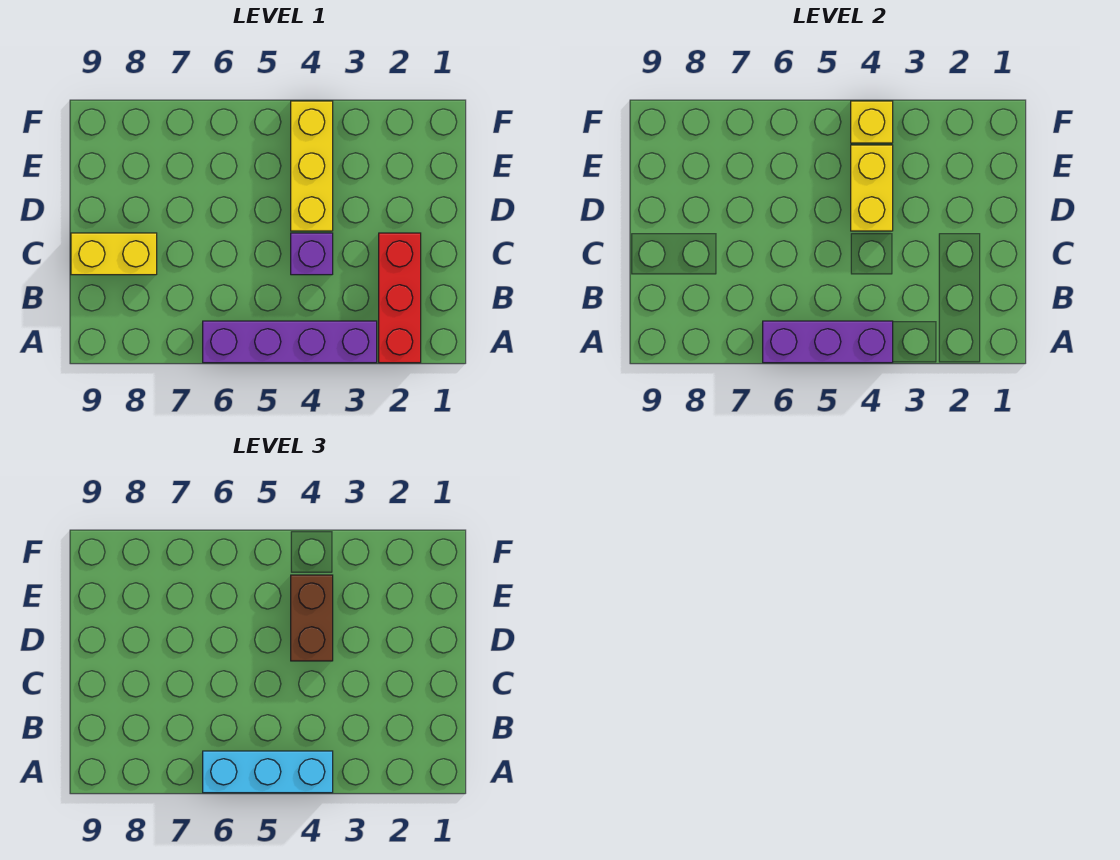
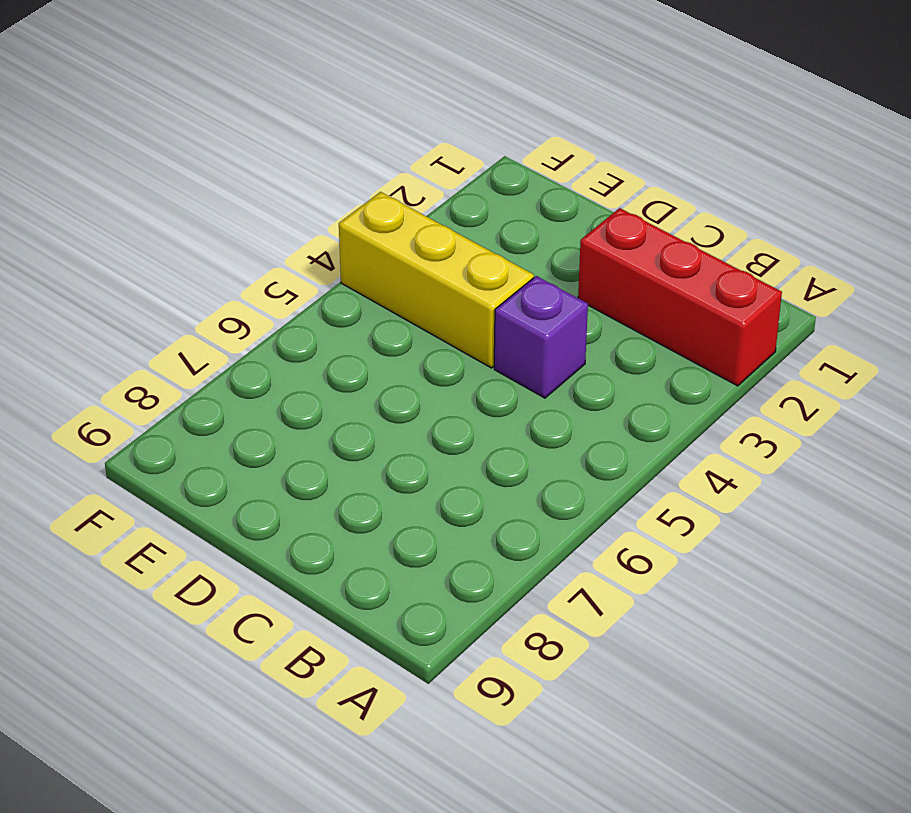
none -> purple 1x4 brick [203,321,377,363]
none -> yellow 1x2 brick [71,233,157,275]

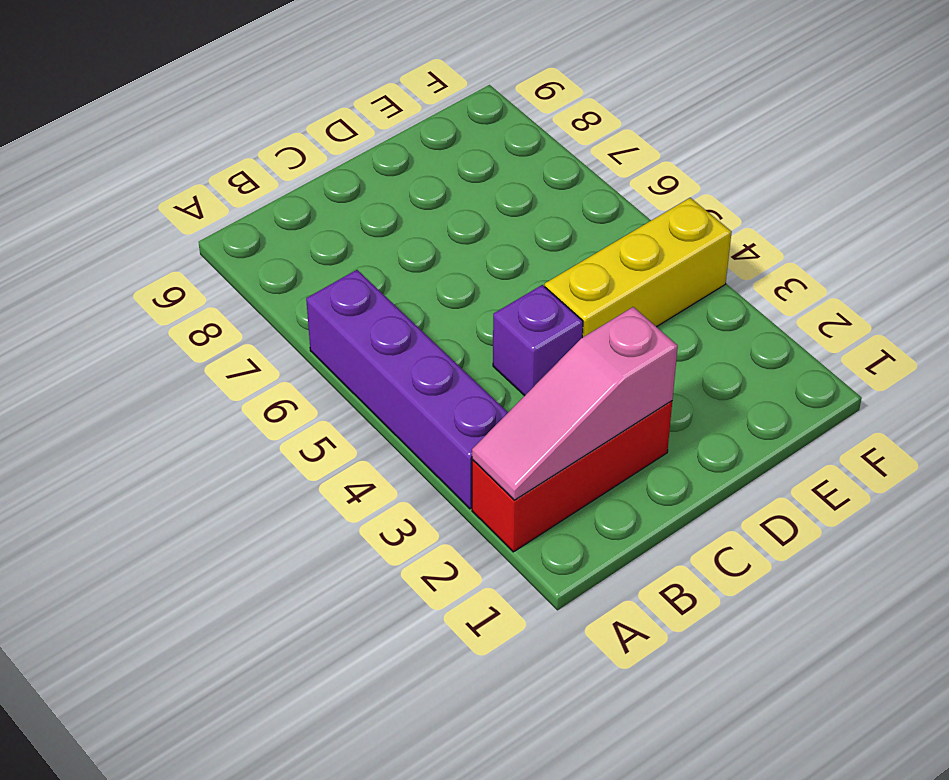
pink 1x3 slope [472,307,678,500] -> none
none -> yellow 1x2 brick [71,233,157,275]
none -> purple 1x3 brick [763,321,893,363]

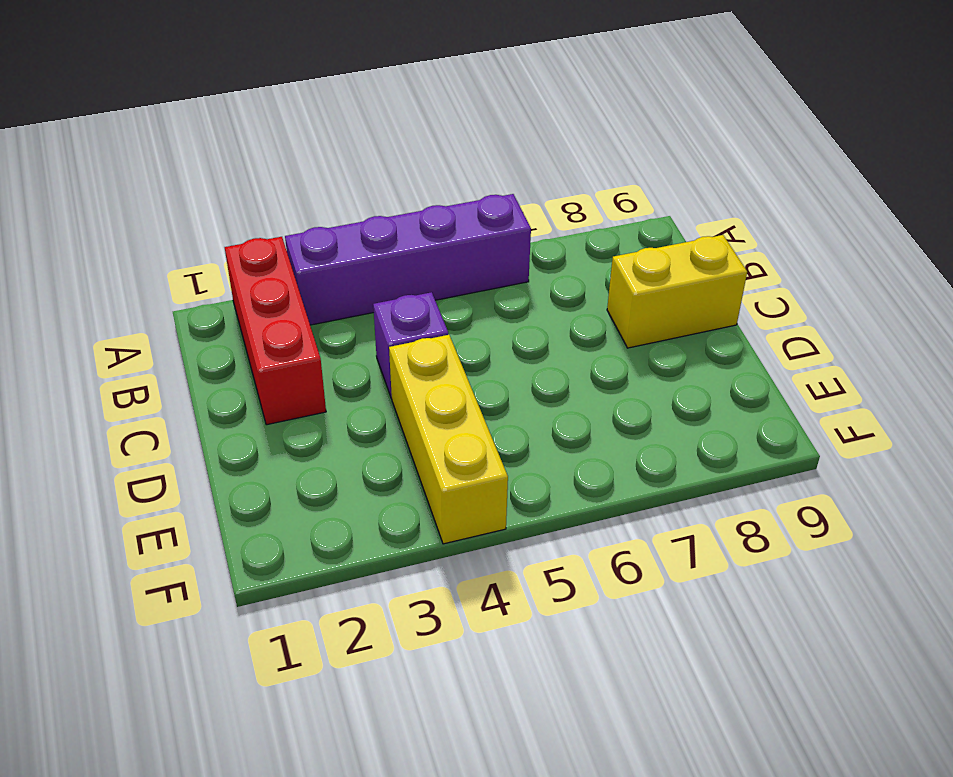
none -> purple 1x3 brick [763,321,893,363]
none -> yellow 1x2 brick [851,145,893,231]

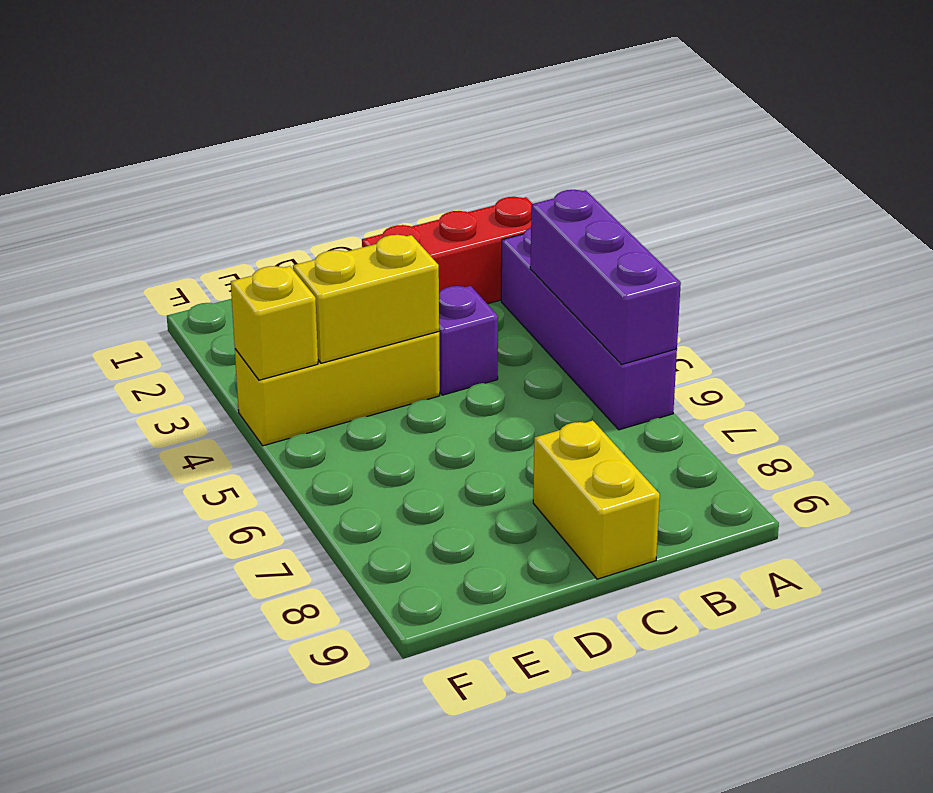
none -> cyan 1x3 brick [203,751,333,793]
none -> brown 1x2 brick [291,575,333,661]

